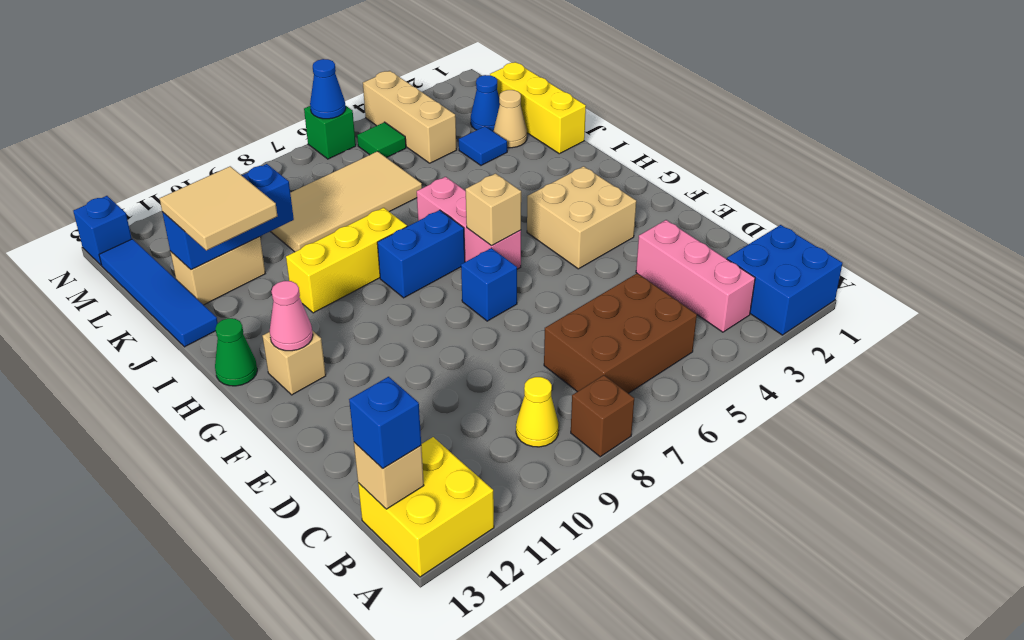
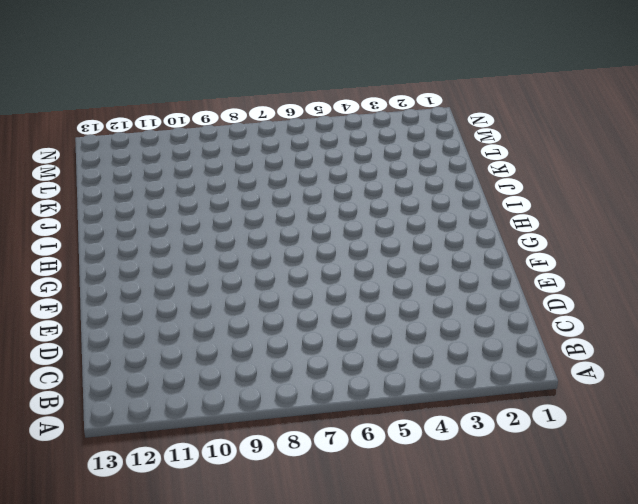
none -> blue 2x2 brick [727,225,842,335]
none -> brown 1x1 brick [571,375,634,457]
none -> yellow 2x2 brick [358,437,494,577]
none -> pink 1x3 brick [636,220,755,332]

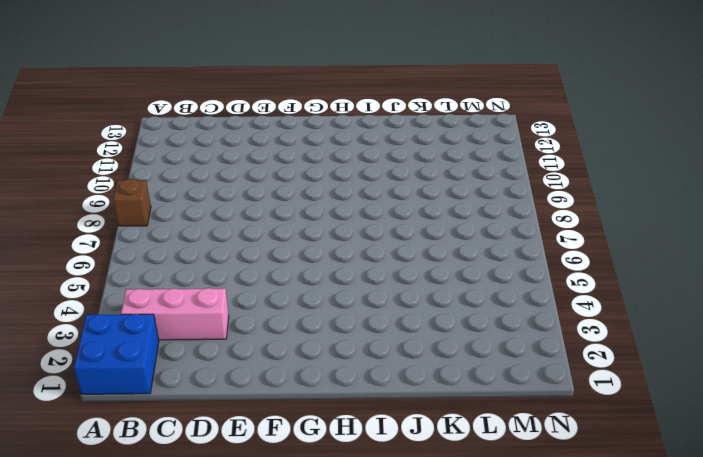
none -> yellow 2x2 brick [358,437,494,577]
none -> brown 2x3 brick [544,274,697,393]
none -> yellow 1x1 cone [516,377,559,447]
none -> tan 2x2 brick [527,166,636,269]

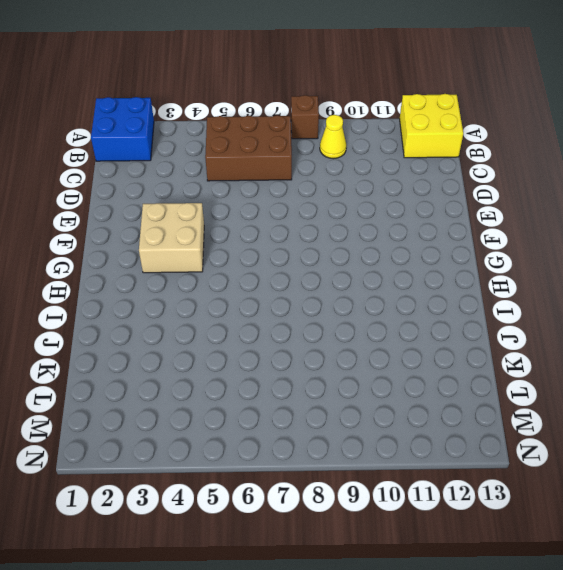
none -> pink 1x3 brick [636,220,755,332]
none -> blue 1x1 brick [461,248,517,321]
none -> pink 1x3 brick [417,177,521,269]
none -> tan 1x1 brick [263,331,326,395]

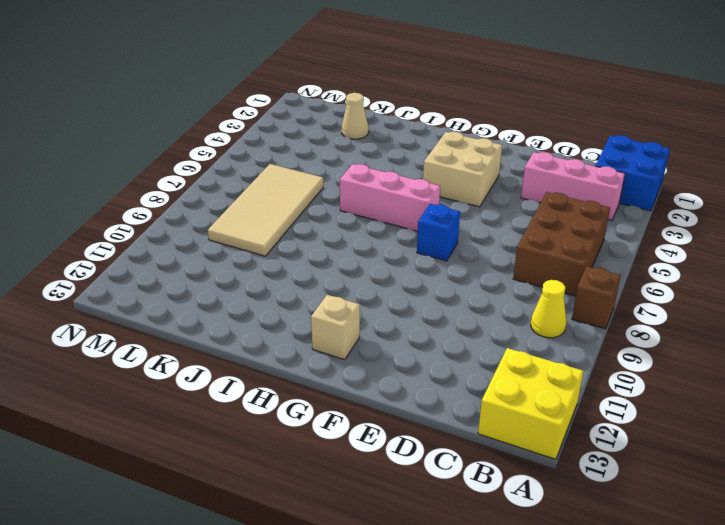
none -> blue 1x2 brick [377,210,465,298]
none -> green 1x1 cone [215,318,257,386]
none -> yellow 1x3 brick [286,208,407,313]
none -> yellow 1x3 brick [490,62,586,154]

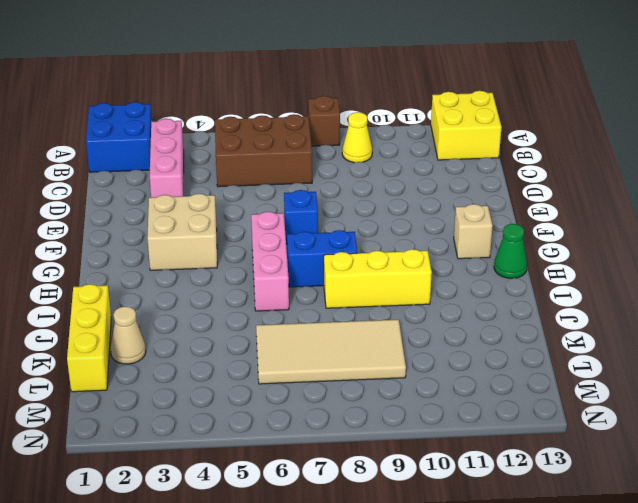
none -> blue 1x4 tile [99,239,218,347]
none -> blue 1x1 tile [459,126,507,165]
none -> tan 1x2 brick [170,237,265,305]
none -> blue 1x1 cone [471,75,500,132]

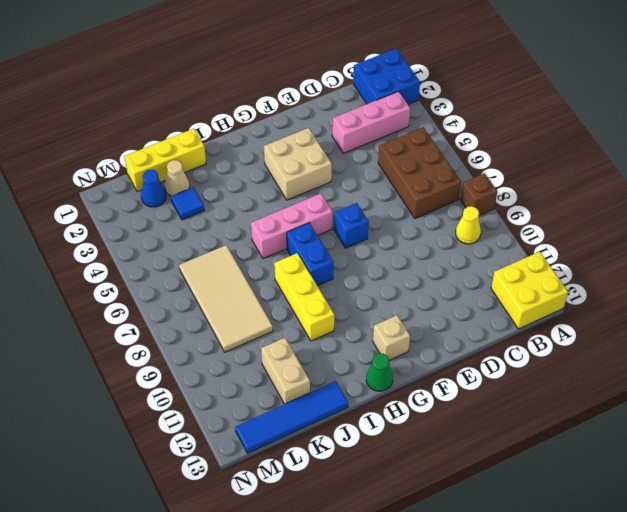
none -> tan 1x3 brick [363,71,456,163]
none -> green 1x1 tile [357,122,406,158]
none -> green 1x1 brick [304,105,356,159]
none -> blue 1x1 brick [73,196,132,265]

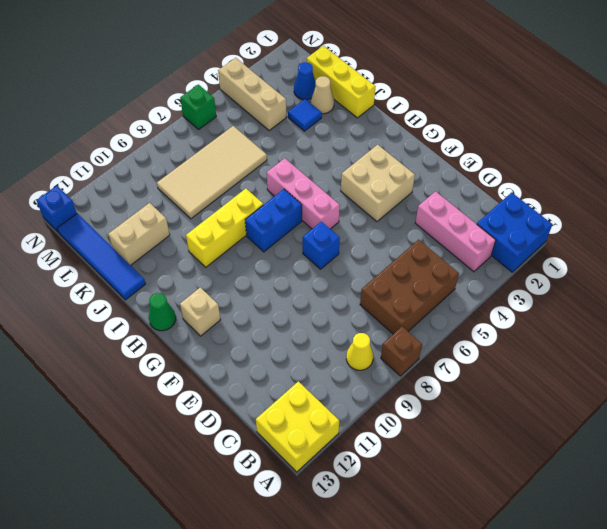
none -> green 1x1 tile [357,122,406,158]
none -> tan 1x1 brick [354,442,424,509]
none -> tan 1x1 brick [466,174,521,246]
none -> pink 1x1 cone [270,281,313,351]

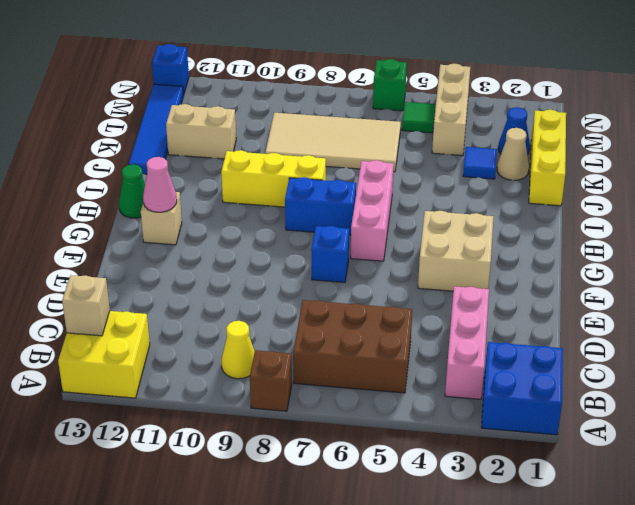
none -> tan 1x1 brick [466,174,521,246]
none -> blue 1x3 brick [162,164,294,270]
none -> blue 1x1 cone [310,59,346,119]
none -> blue 1x1 brick [349,377,421,468]

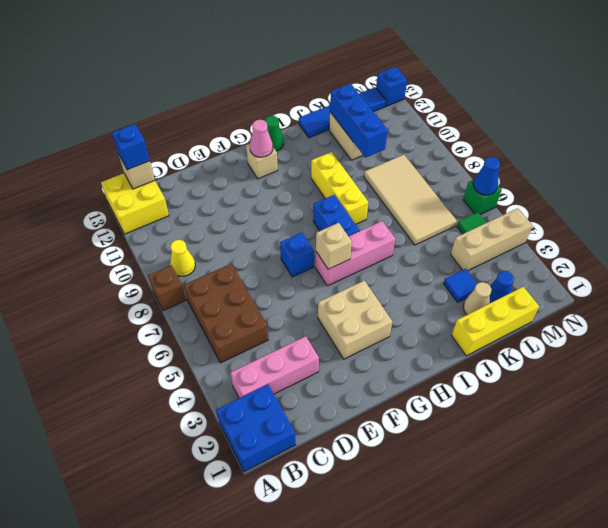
none -> tan 2x2 tile [160,166,277,250]

